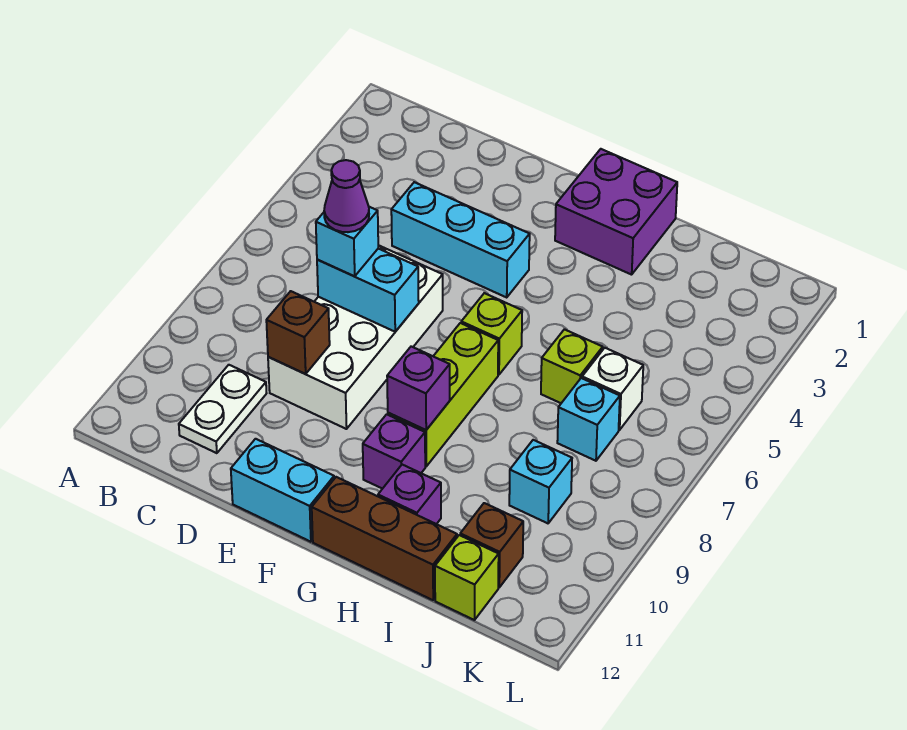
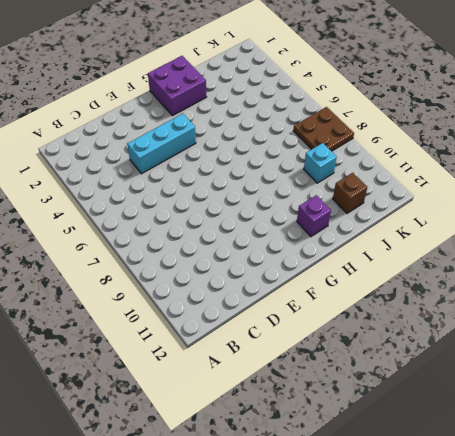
brown 2x2 plate [293,107,354,151] -> none
none -> white 1x2 plate [179,365,267,453]
none -> white 2x4 brick [268,245,443,429]
none -> cyan 1x2 brick [231,439,334,542]

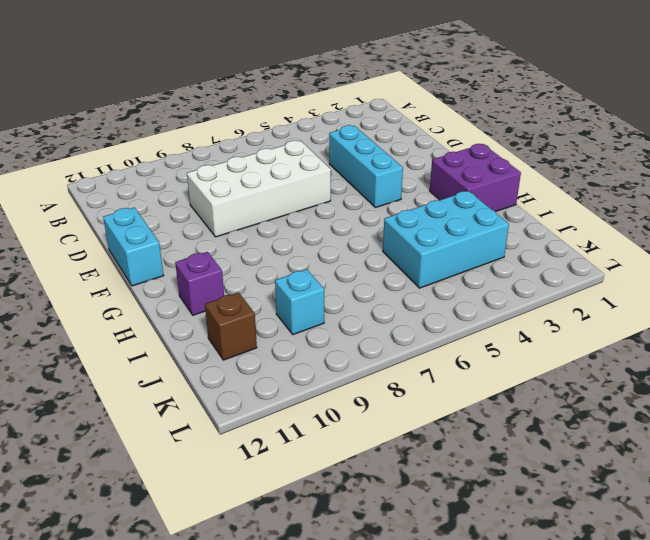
cyan 2x3 brick [383,191,509,288] -> none
none -> white 1x2 plate [179,365,267,453]
none -> lime 1x1 brick [461,293,522,375]
none -> lime 1x3 brick [388,323,498,466]

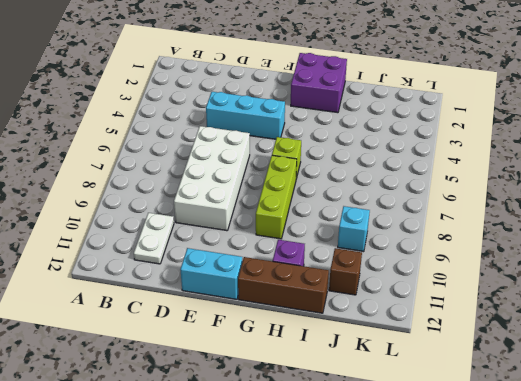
none -> purple 1x1 brick [363,414,425,489]
none -> lime 1x1 brick [541,329,603,403]
none -> white 1x1 brick [582,348,643,430]

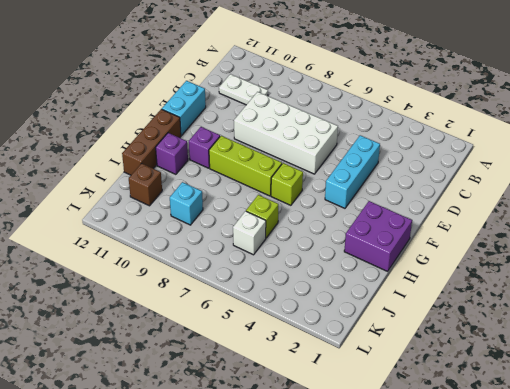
none -> cyan 1x1 brick [557,378,620,461]
none -> lime 1x1 brick [435,535,499,620]
none -> cyan 1x2 brick [317,249,419,332]

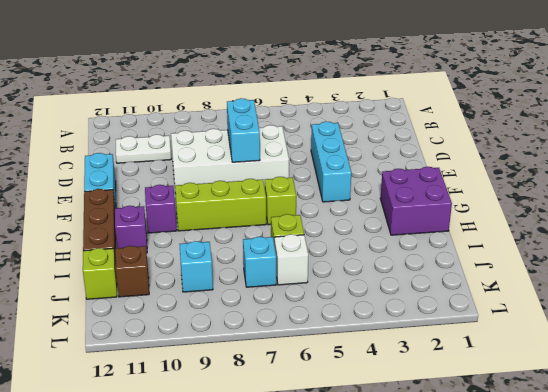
none -> brown 1x1 brick [266,291,330,374]
none -> purple 1x1 brick [387,346,450,430]
none -> cyan 1x1 brick [316,207,378,276]

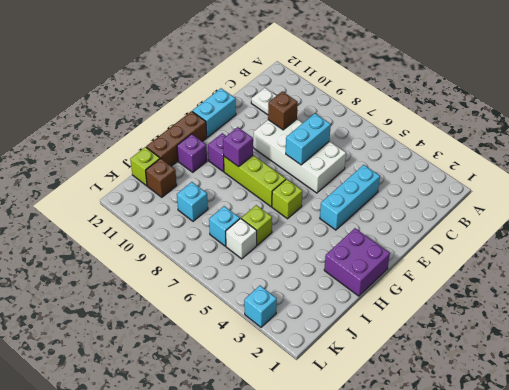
cyan 1x1 brick [244,286,277,327] -> cyan 1x1 brick moved to [316,207,378,276]
none -> purple 1x1 cone [324,160,369,232]

